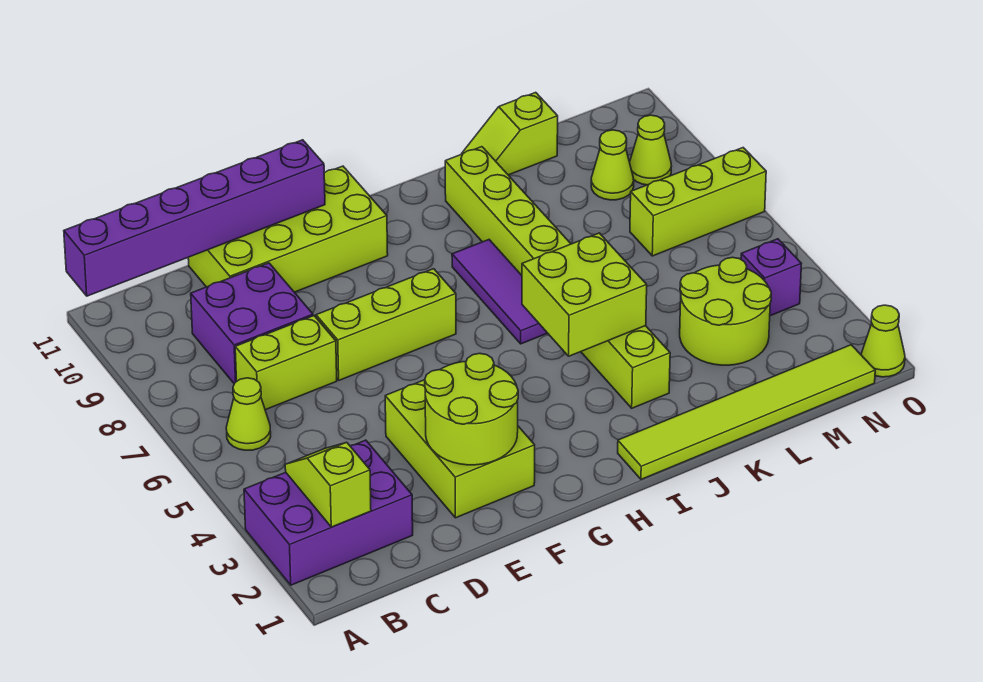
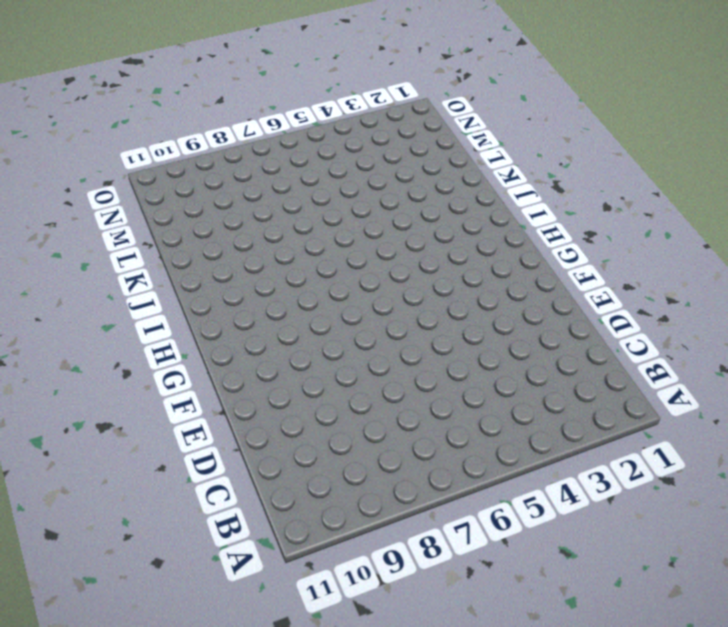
none -> purple 2x3 brick [244,440,413,585]
none -> lime 1x1 cone [226,378,271,450]
none -> lime 1x2 brick [235,316,337,410]

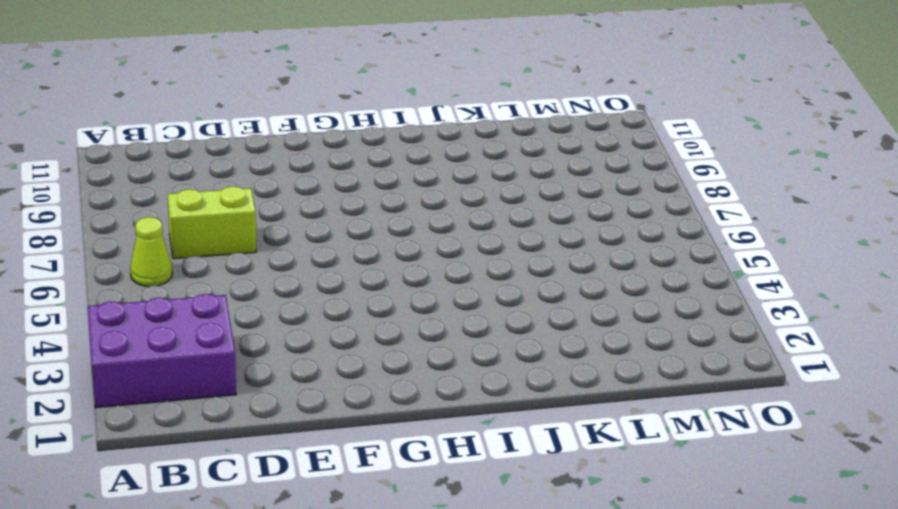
none -> purple 2x2 brick [191,263,313,384]
none -> lime 2x4 brick [188,166,388,292]
none -> lime 2x3 brick [385,380,535,518]

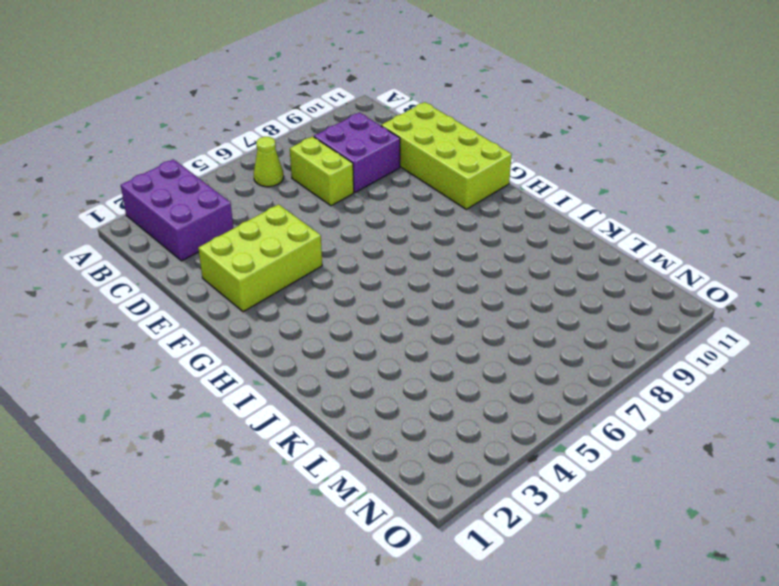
none -> lime 1x3 brick [316,269,456,380]
none -> lime 1x6 tile [618,345,875,479]
none -> purple 1x3 tile [452,240,547,344]

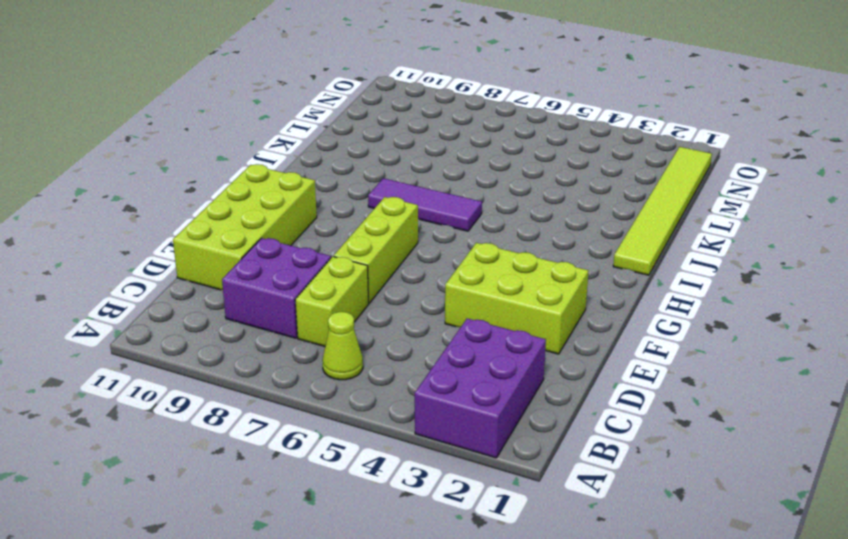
none -> lime 1x8 brick [445,147,670,408]
none -> lime 1x2 slope [462,92,558,175]
none -> lime 2x2 round brick [680,257,771,365]

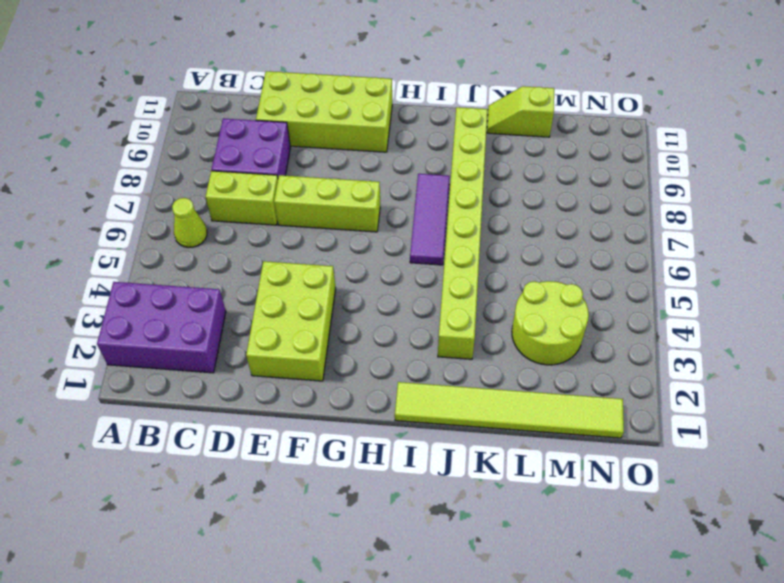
none -> lime 1x3 brick [630,148,766,256]
none -> lime 1x1 cone [591,130,634,200]
none -> purple 1x1 brick [741,239,801,316]

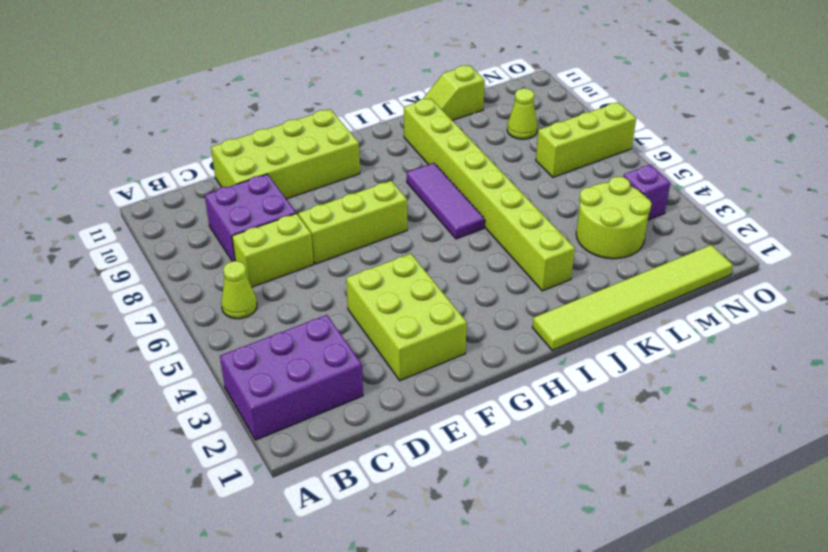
none -> lime 1x1 cone [630,115,671,185]
none -> lime 1x1 cone [861,305,905,377]
none -> purple 1x6 brick [64,140,325,296]

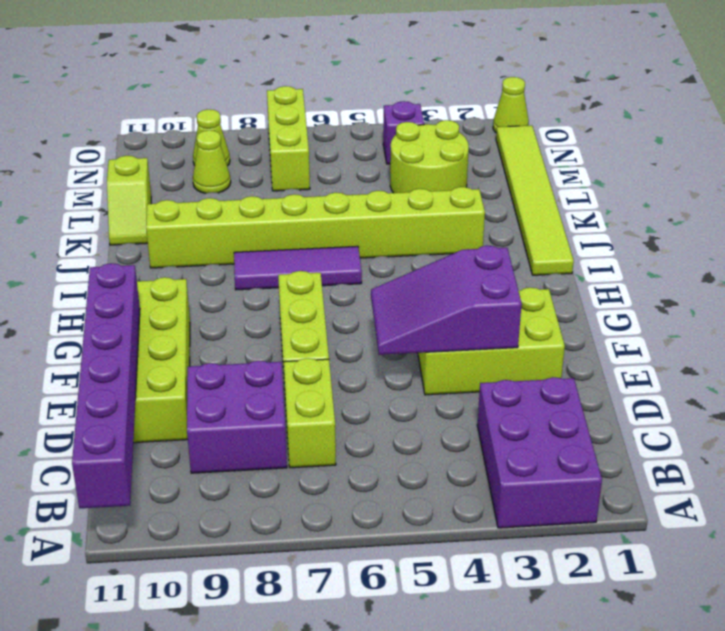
purple 2x3 slope [371,245,522,355] -> lime 2x2 round brick [425,353,518,465]
none -> lime 1x1 cone [226,378,271,450]
none -> lime 1x2 slope [285,442,371,527]
none -> lime 2x2 brick [522,233,647,356]

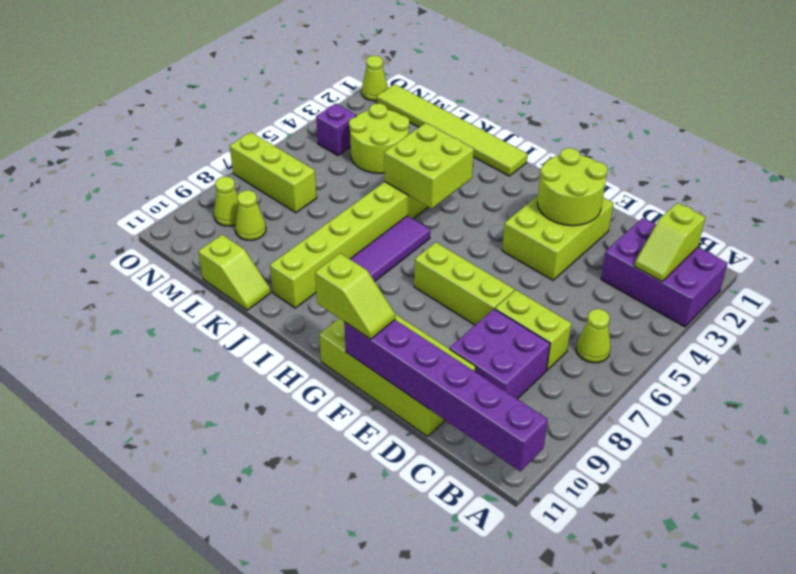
lime 1x2 slope [315,253,395,339] -> none

